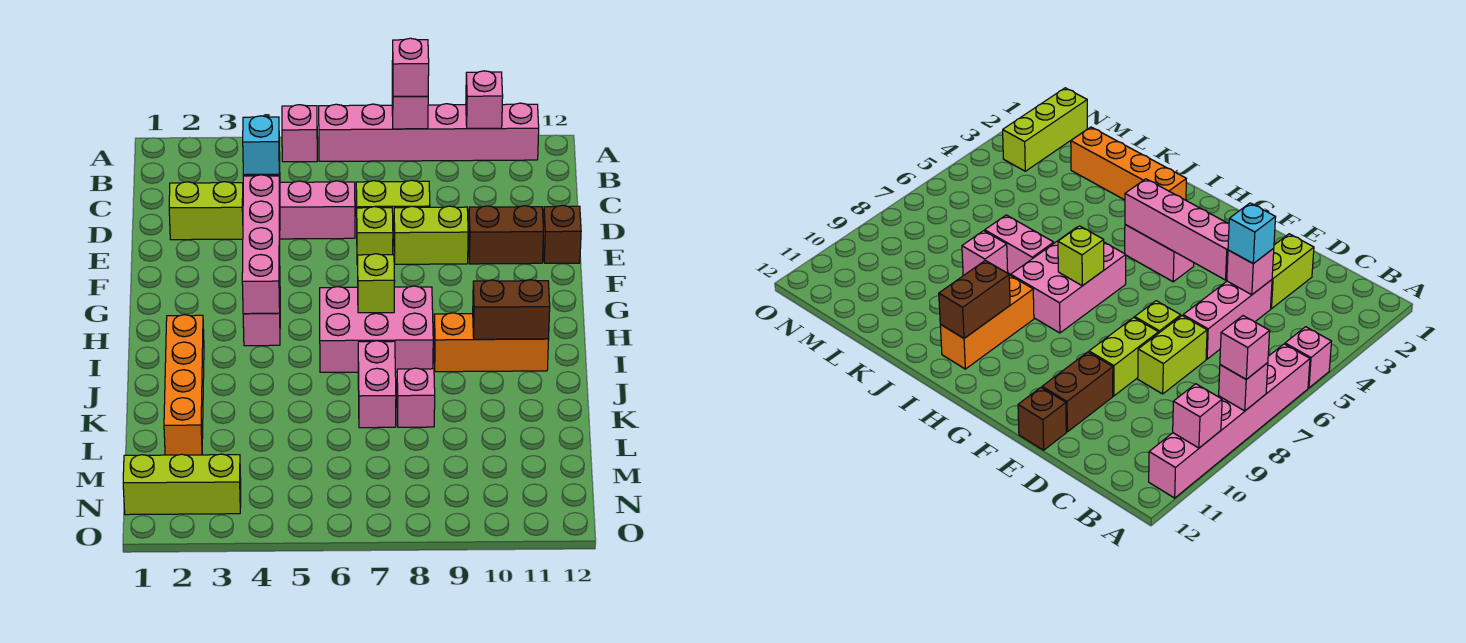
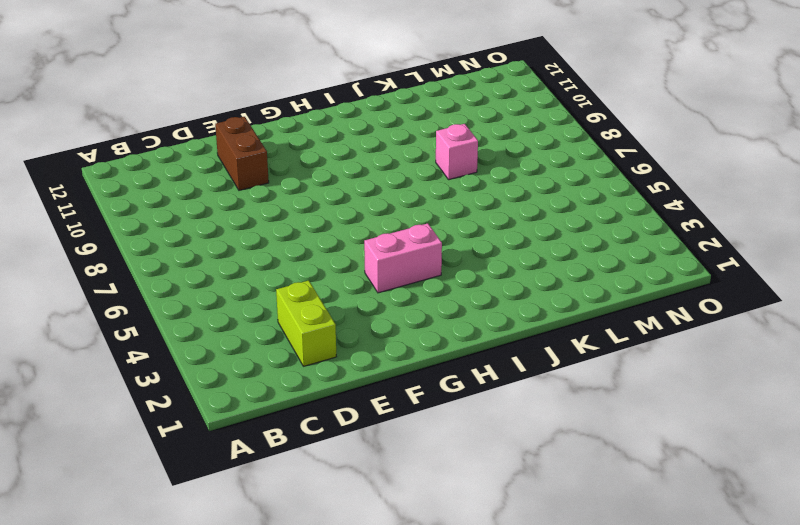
none -> pink 1x1 brick [282,105,317,162]
none -> pink 1x6 brick [319,103,539,161]
none -> pink 1x3 brick [280,181,355,239]

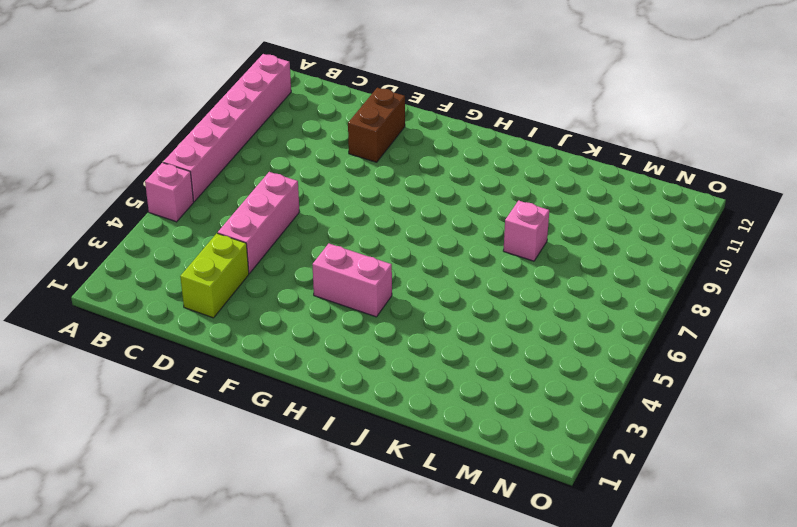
none -> lime 1x2 brick [356,180,430,238]
none -> lime 1x1 brick [357,207,393,265]
none -> lime 1x2 brick [394,206,468,264]

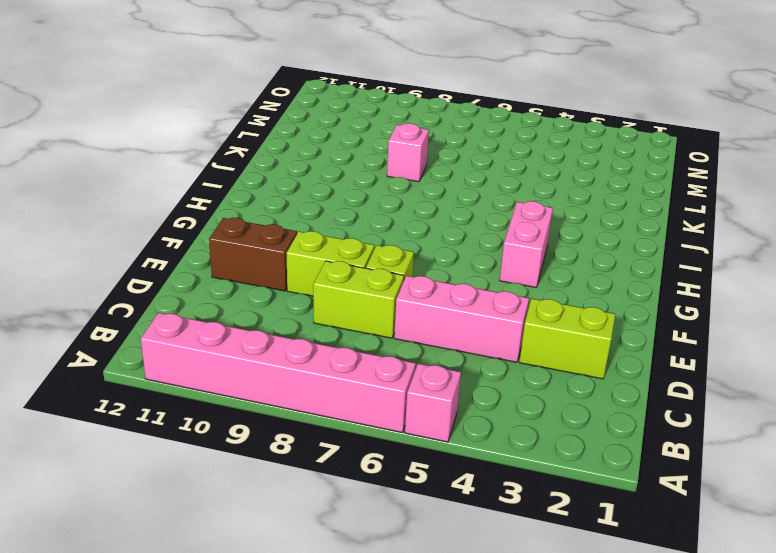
none -> brown 1x1 brick [543,205,581,263]
none -> pink 2x3 brick [320,286,433,372]
none -> orange 1x4 brick [164,315,204,455]

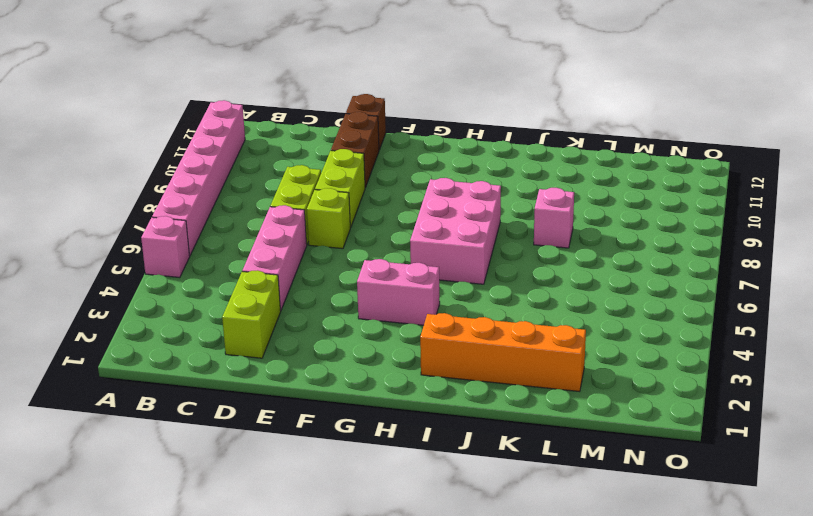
none -> orange 1x3 brick [434,313,549,372]
none -> pink 1x2 brick [358,341,396,428]
none -> lime 1x3 brick [123,454,241,515]

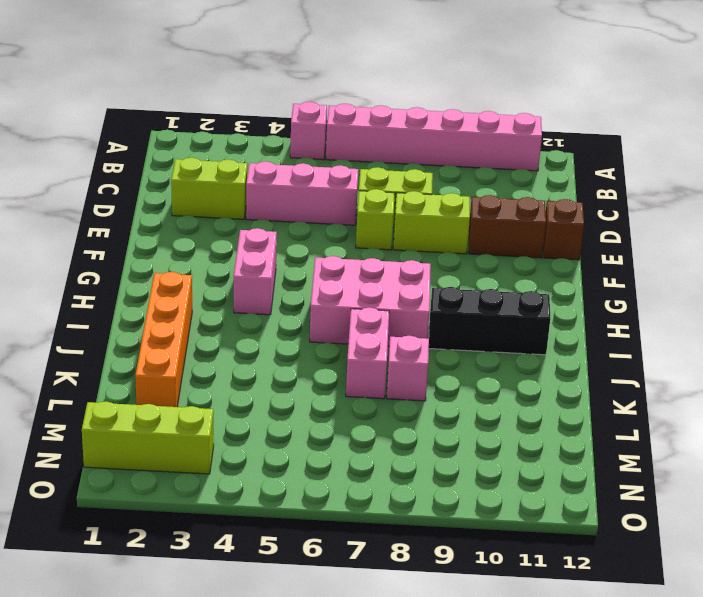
black 1x3 brick [429,287,550,355] -> orange 1x3 brick [434,313,549,372]
none -> pink 1x1 brick [392,76,428,129]
none -> pink 1x1 brick [466,71,503,128]
none -> pink 1x1 brick [1227,249,1274,295]

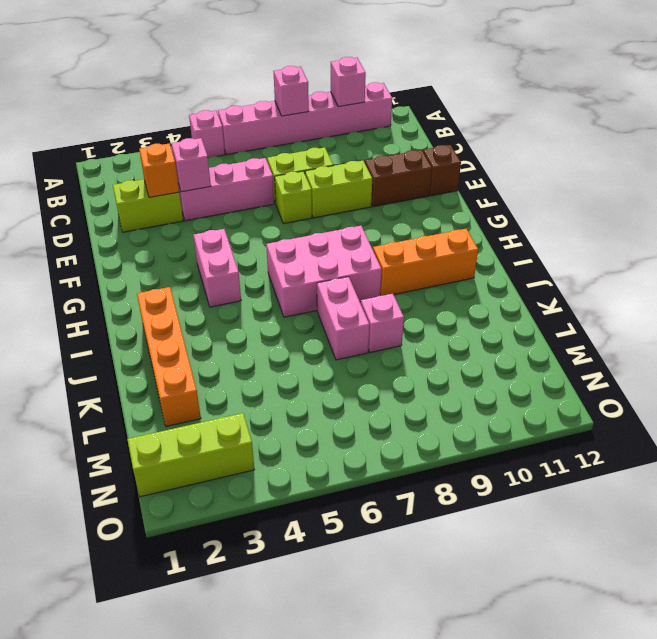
orange 1x1 brick [139,143,179,198] -> none
none -> pink 1x4 brick [242,175,280,314]
none -> lime 1x1 brick [358,254,395,313]
none -> brown 1x2 brick [473,280,550,339]

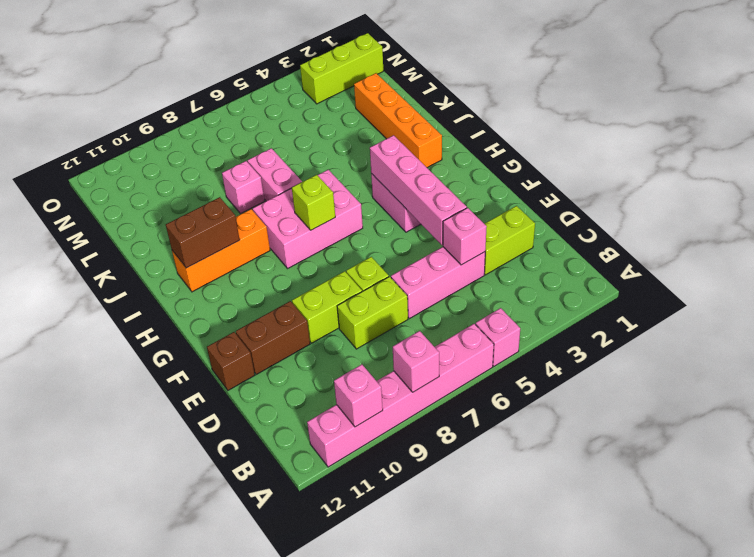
none -> pink 1x1 brick [392,38,429,96]
none -> cyan 1x1 brick [243,116,279,175]

